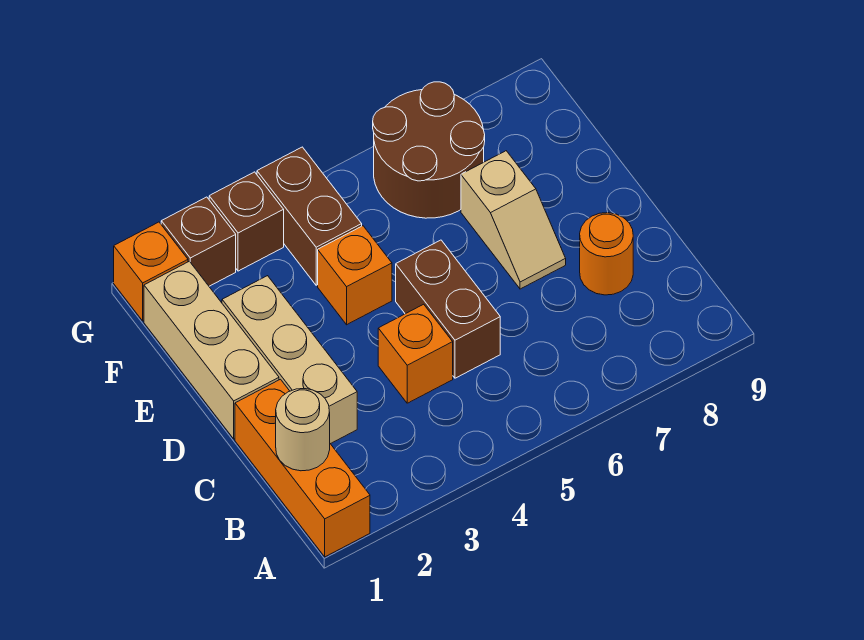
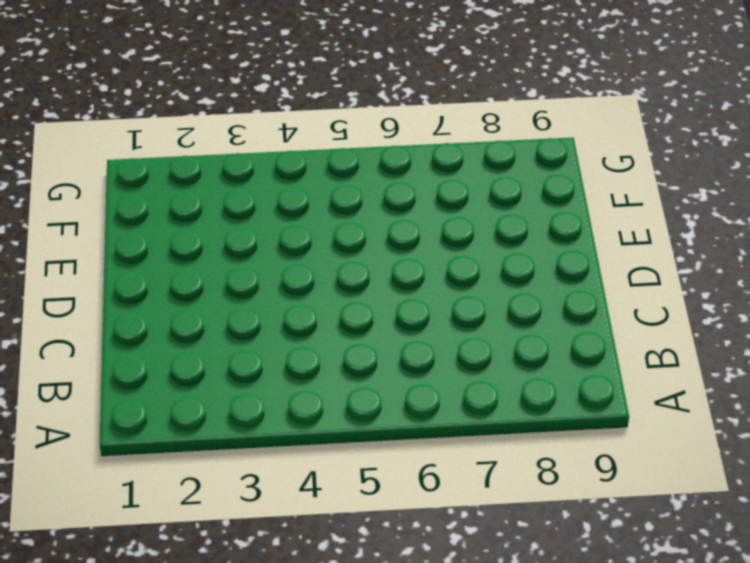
none -> orange 1x3 brick [235,379,370,557]
none -> tan 1x3 brick [222,276,357,444]
none -> orange 1x1 brick [378,304,453,403]

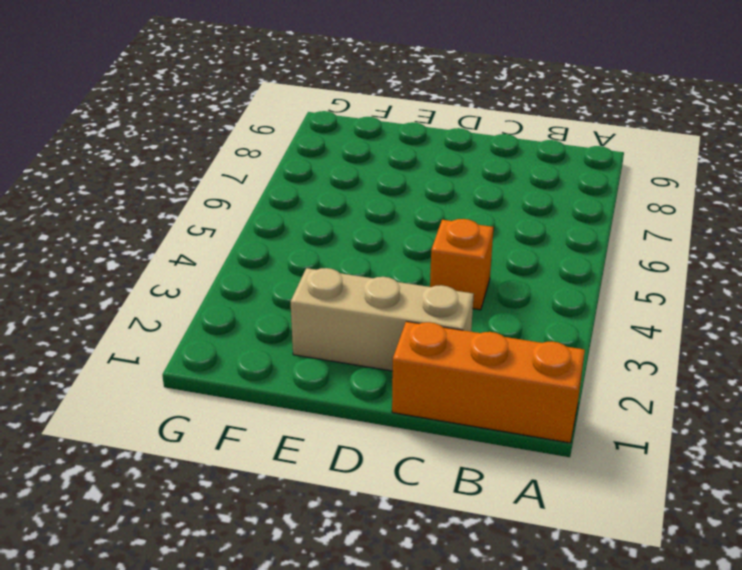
none -> brown 1x2 brick [396,240,500,378]
none -> orange 1x1 round brick [580,213,633,295]
none -> tan 1x3 brick [144,261,279,439]

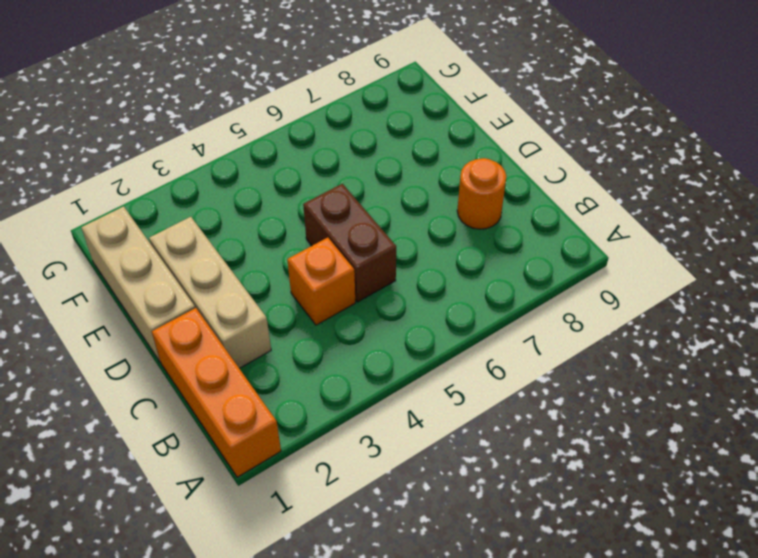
none -> tan 1x2 slope [461,151,566,289]
none -> orange 1x1 brick [318,226,392,325]
none -> brown 1x2 brick [257,147,362,285]

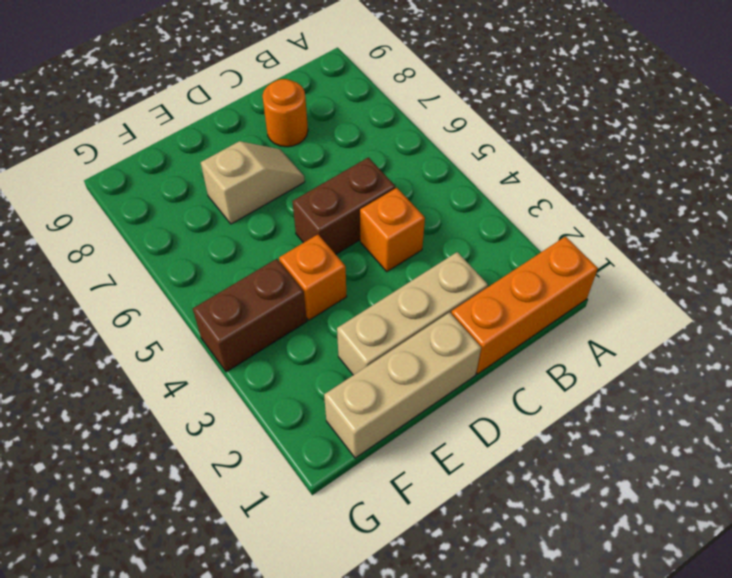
none -> brown 2x2 round brick [373,82,485,218]
none -> orange 1x1 brick [114,222,188,321]
none -> brown 1x1 brick [161,197,236,286]

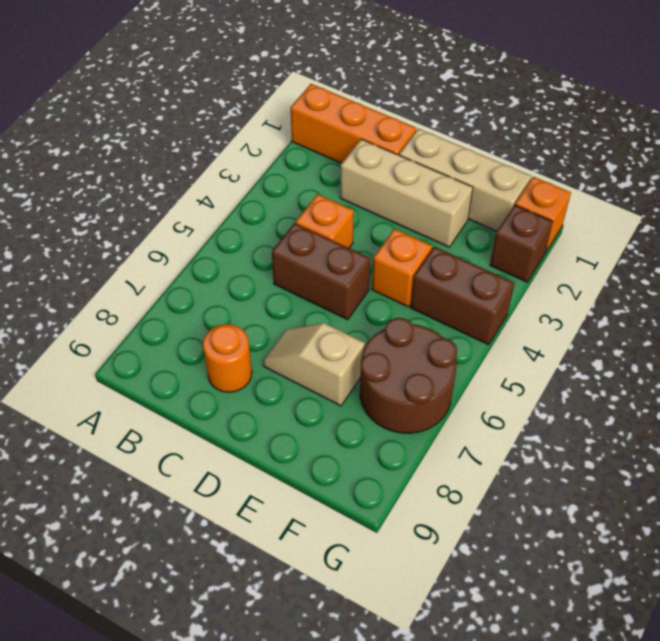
none -> brown 1x1 brick [209,172,284,271]
none -> tan 1x1 round brick [276,389,330,471]

